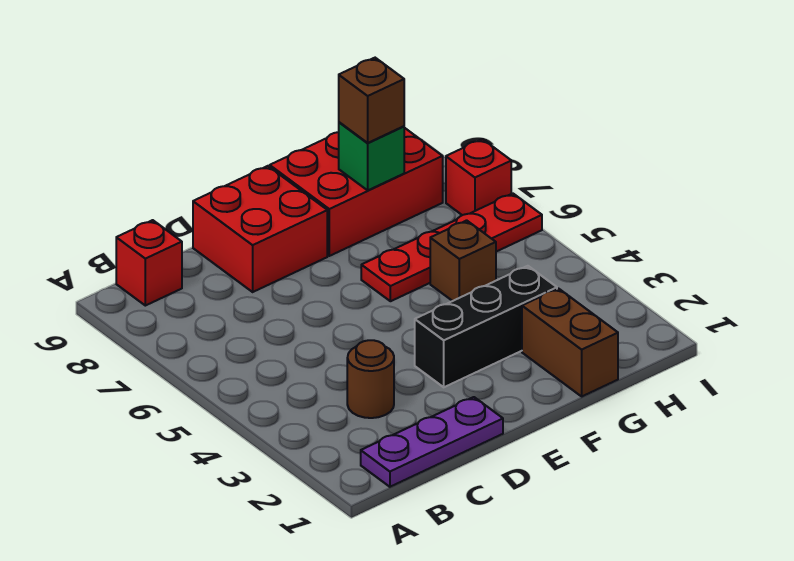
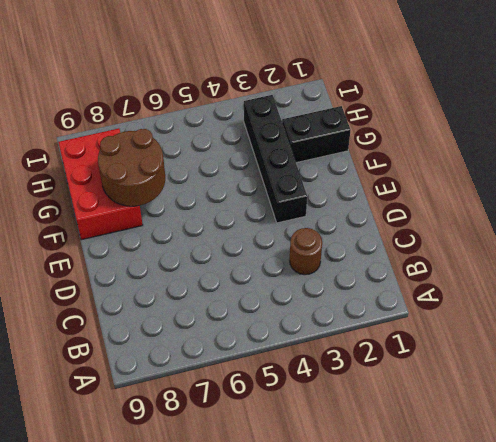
black 1x4 brick [244,95,307,223] -> black 1x3 brick [415,266,557,387]
brown 2x2 round brick [98,129,165,206] -> green 1x1 brick [339,122,404,190]
black 1x2 brick [282,106,351,163] -> brown 1x2 brick [522,288,618,396]
none -> purple 1x3 plate [361,397,503,487]
none -> red 1x1 brick [116,220,182,306]
none -> red 2x2 brick [193,166,327,292]

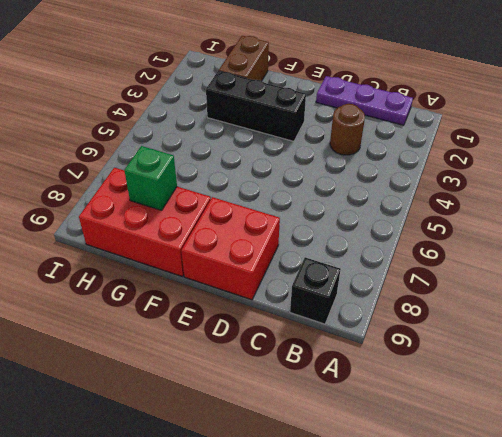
black 1x1 brick [290,257,341,324] -> red 1x1 brick [116,220,182,306]
none -> red 1x4 plate [361,193,542,301]
none -> brown 1x1 brick [430,220,496,301]
none -> red 1x1 brick [446,139,511,215]

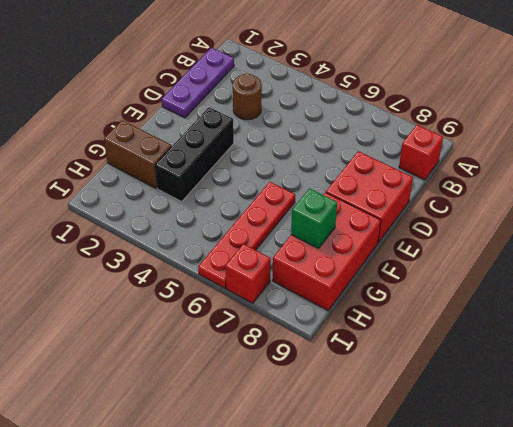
none -> brown 1x1 brick [430,220,496,301]
none -> brown 1x1 brick [339,58,404,143]

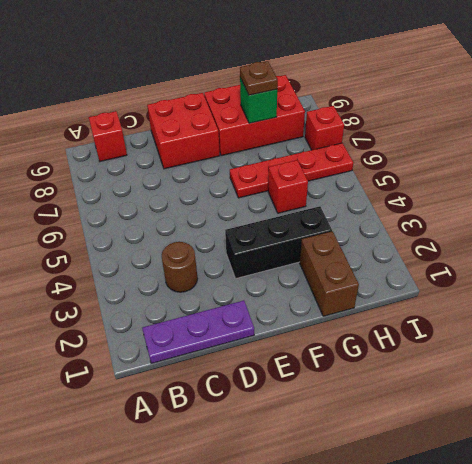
red 1x1 brick [268,160,308,213] -> brown 1x1 brick [430,220,496,301]
brown 1x1 plate [240,61,278,95] -> brown 1x1 brick [339,58,404,143]

